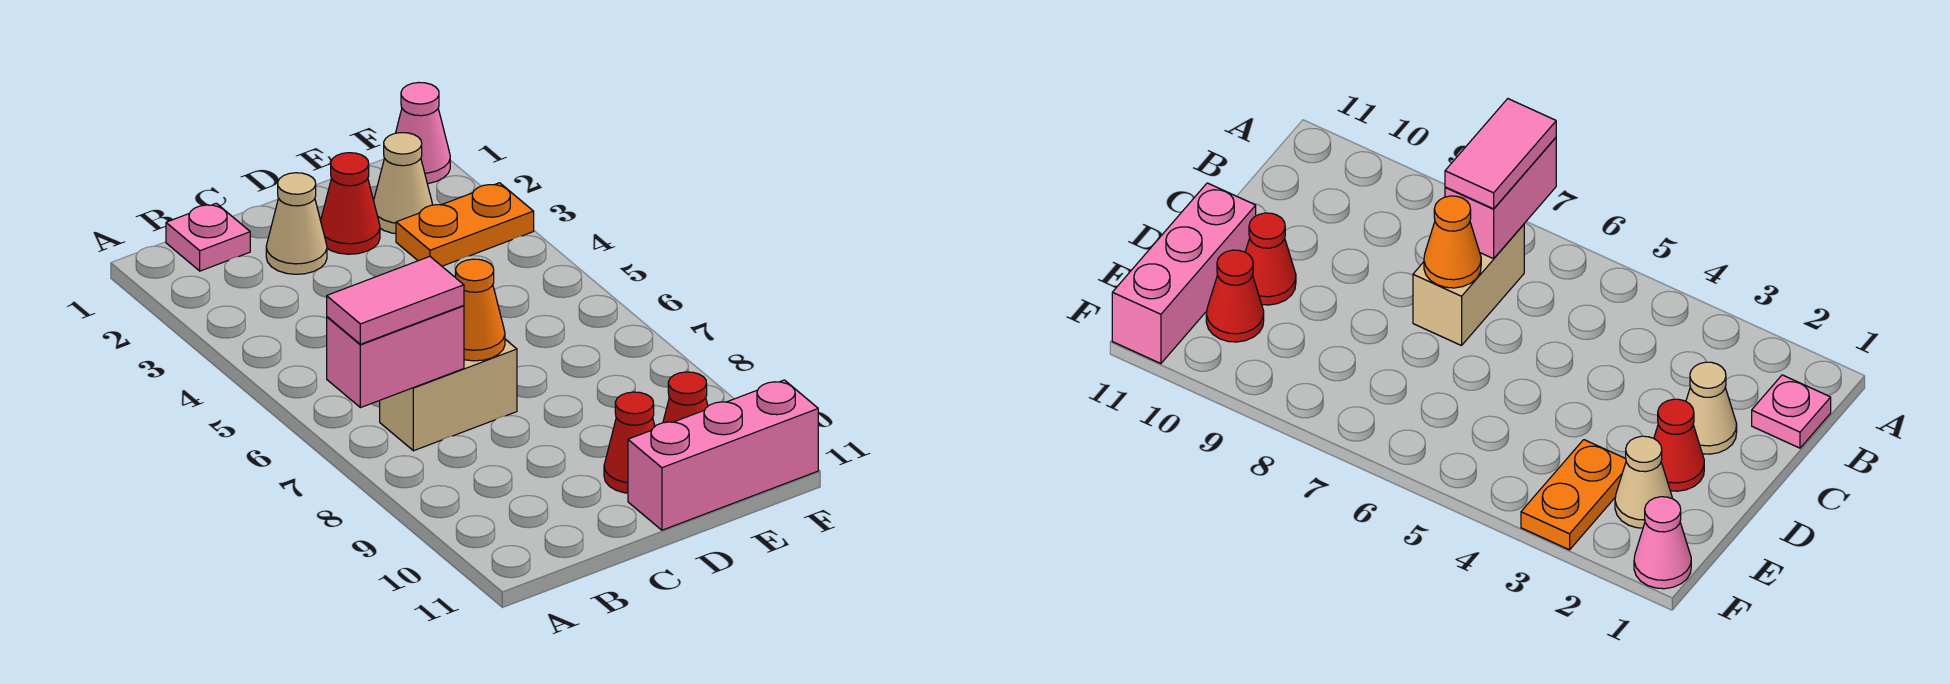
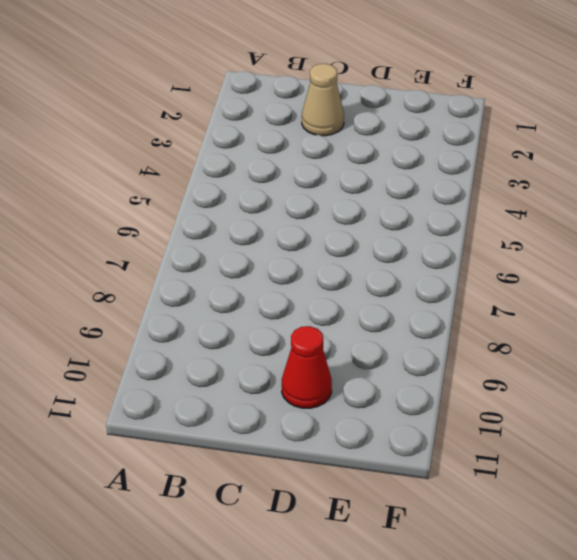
none -> pink 1x1 plate [166,203,250,271]
none -> tan 1x2 brick [380,339,517,451]
none -> red 1x1 cone [321,153,380,254]

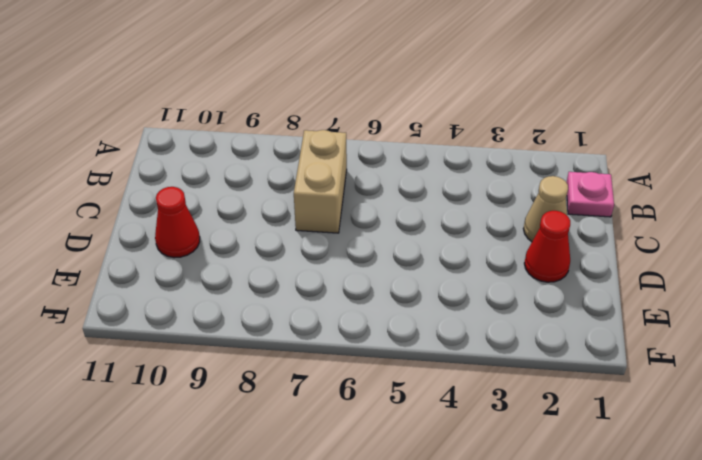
none -> pink 1x3 brick [628,380,818,530]
none -> tan 1x1 cone [374,133,433,234]
none -> orange 1x2 plate [396,183,534,266]

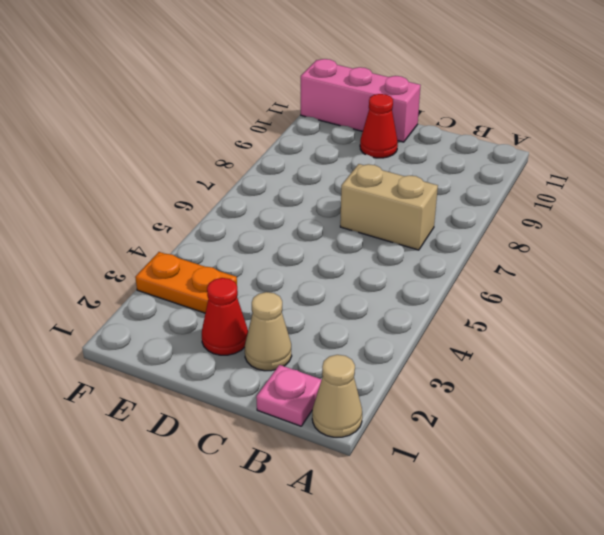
tan 1x1 cone [312,355,362,437] -> tan 1x1 cone moved to [374,133,433,234]
none -> red 1x1 cone [663,372,708,423]
none -> pink 1x1 cone [396,83,450,184]
none -> pink 1x2 brick [327,306,464,408]

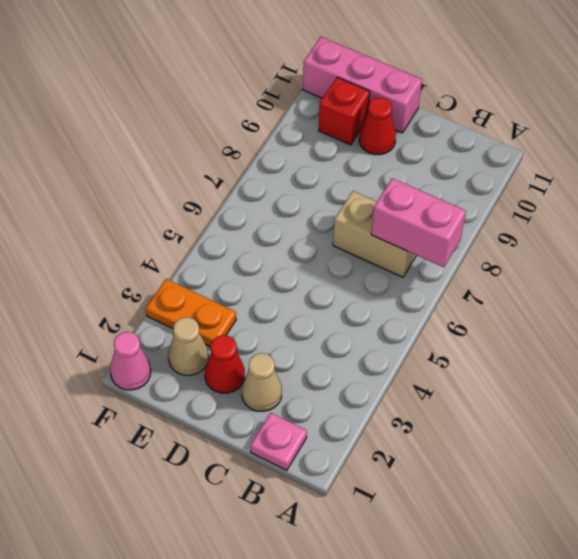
red 1x1 brick [318,77,370,145] -> red 1x1 cone [663,372,708,423]
none -> orange 1x1 cone [456,259,505,361]
none -> pink 1x2 tile [327,257,464,344]

